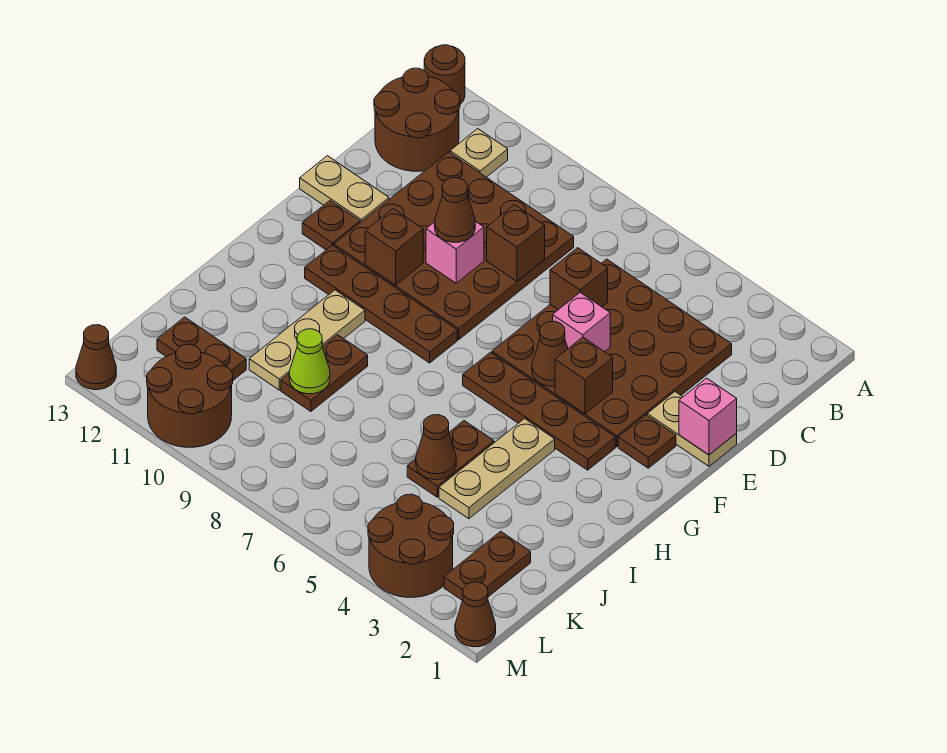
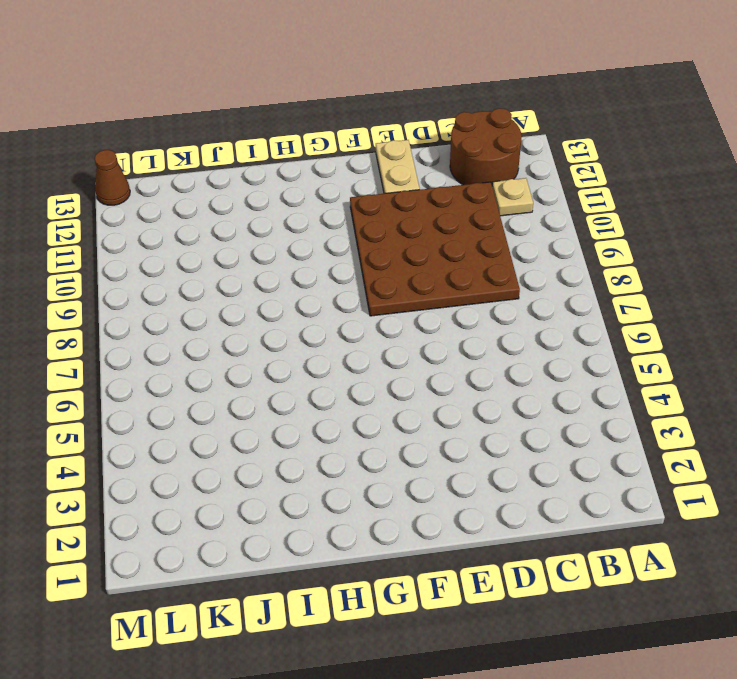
none -> brown 1x1 round brick [424,45,465,104]
none -> brown 4x4 plate [492,259,732,447]
none -> tan 1x2 plate [647,392,737,466]
none -> brown 1x1 plate [618,415,676,468]

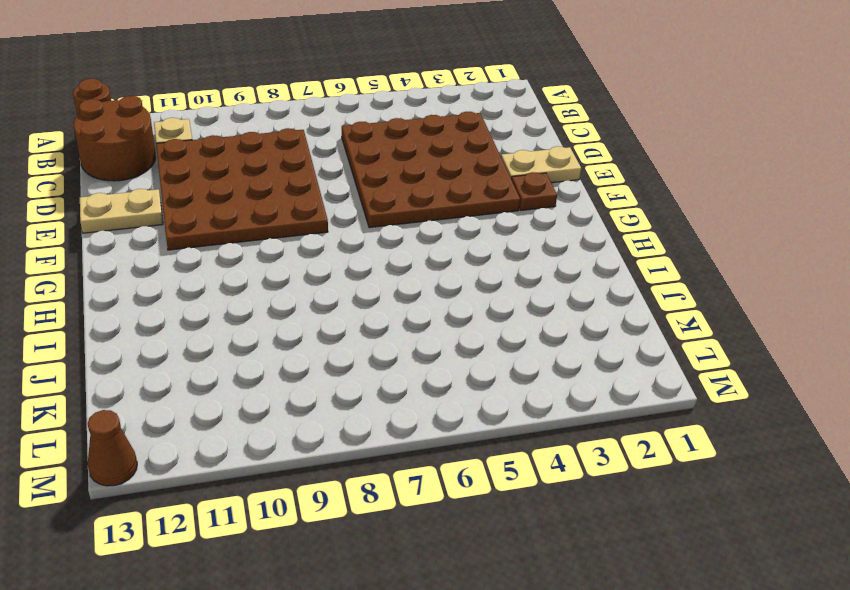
none -> brown 1x1 plate [302,201,360,250]
none -> brown 1x4 plate [463,352,615,470]
none -> brown 1x4 plate [305,245,457,363]
none -> tan 1x3 plate [439,419,555,519]

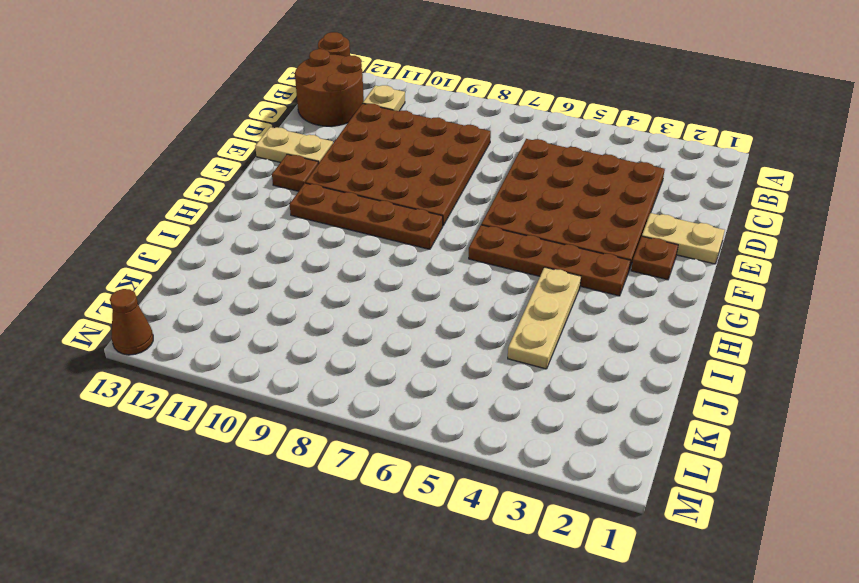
none -> tan 1x3 plate [249,290,365,390]
none -> brown 1x2 plate [407,421,494,497]
none -> brown 1x2 plate [281,335,368,411]
none -> brown 1x2 plate [444,531,531,600]

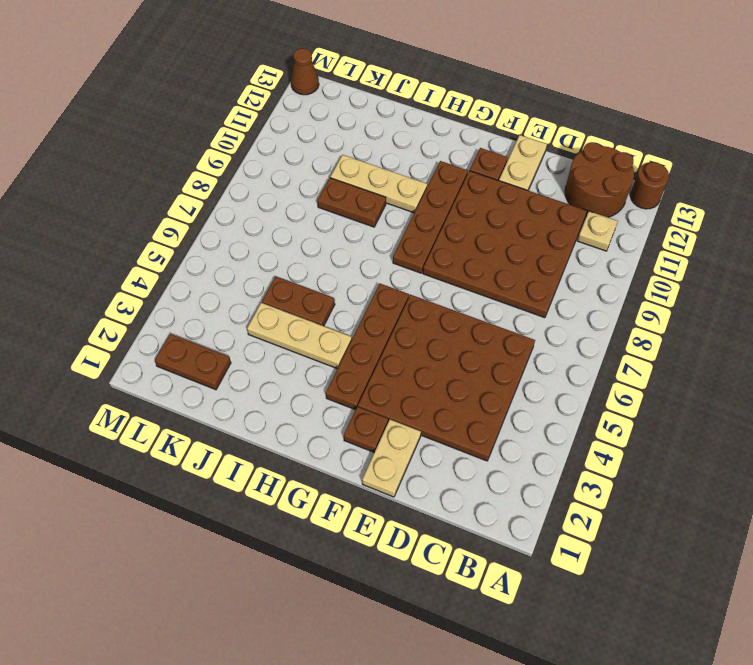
none -> brown 1x2 plate [157,317,246,380]
none -> brown 2x2 round brick [368,494,454,597]
none -> brown 2x2 round brick [147,344,233,447]
none -> brown 1x1 cone [455,582,496,647]

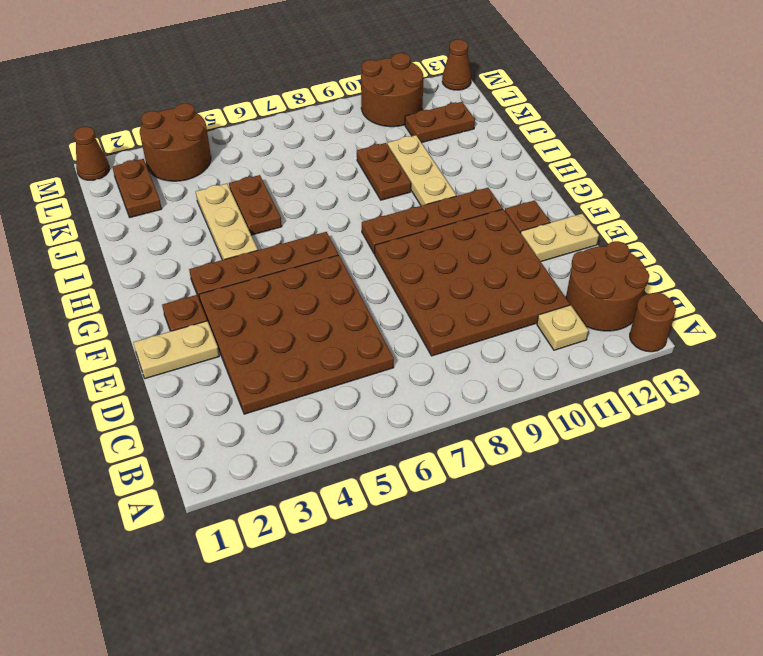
none -> brown 1x1 brick [550,248,608,310]
none -> brown 1x1 brick [487,205,545,281]
none -> pink 1x1 brick [679,378,737,455]
none -> pink 1x1 brick [553,292,610,352]

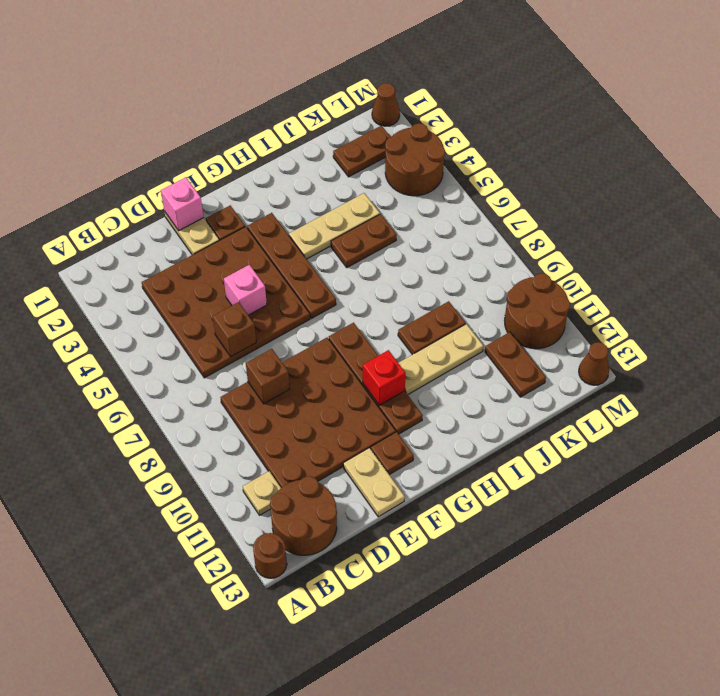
red 1x1 brick [363,350,406,405] -> none
none -> pink 1x1 brick [426,221,484,283]
none -> brown 1x1 brick [555,337,613,414]
none -> brown 1x1 cone [532,321,568,386]
none -> brown 1x1 brick [365,209,423,285]

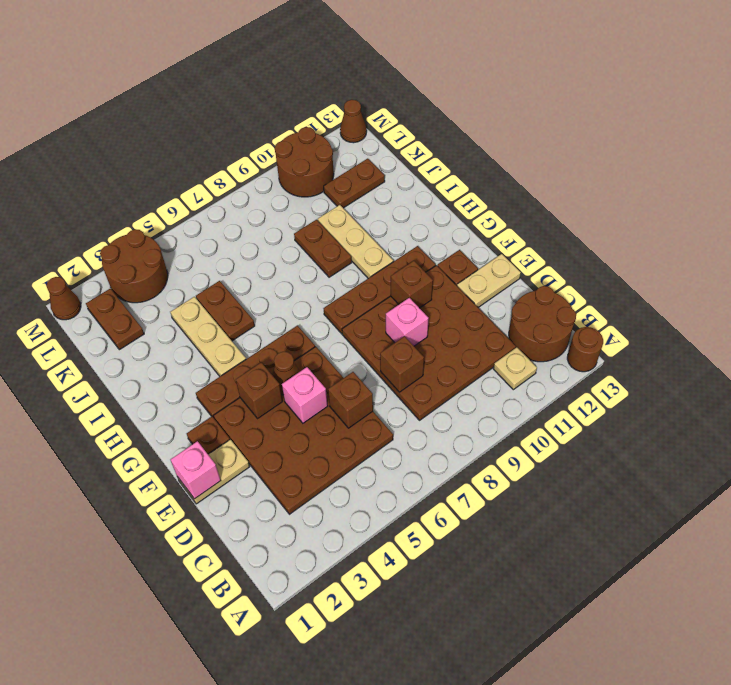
none -> brown 1x1 cone [416,415,456,480]
none -> lime 1x1 cone [289,329,330,394]
none -> brown 1x1 cone [435,178,475,242]

